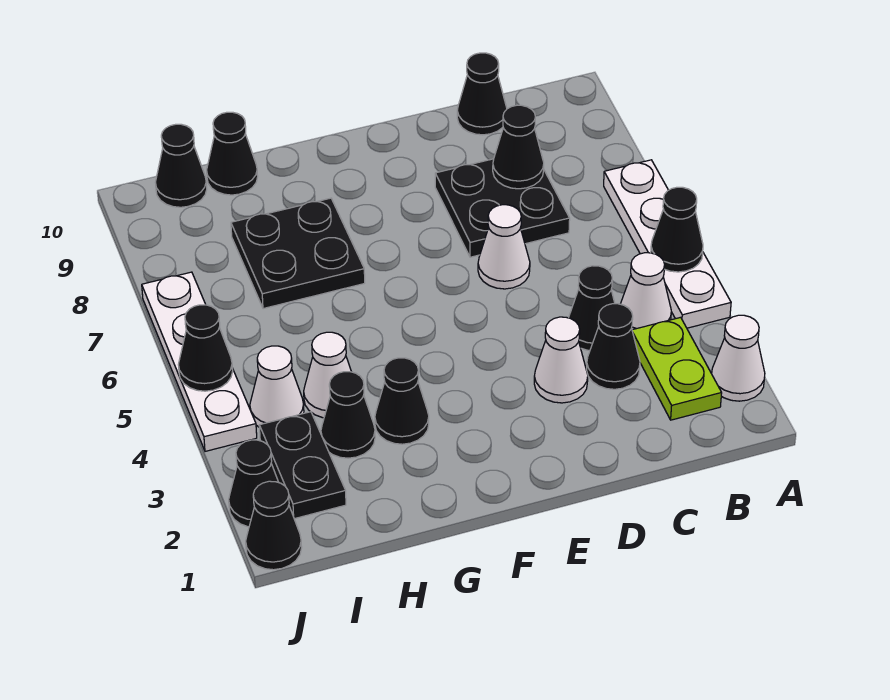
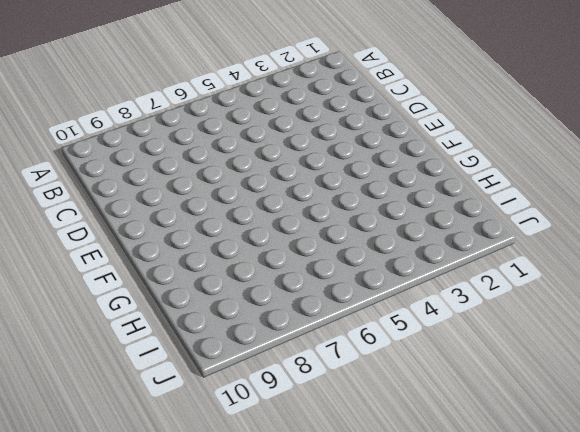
none -> white 1x1 cone [712,315,765,401]
none -> white 1x4 plate [604,160,731,328]
none -> lime 1x2 plate [632,317,722,420]

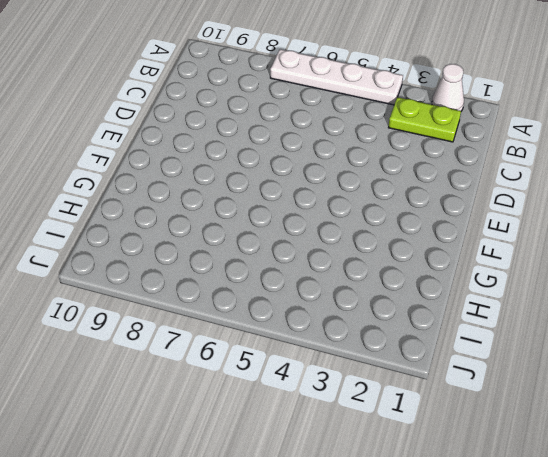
none -> white 1x1 cone [621,253,671,330]
none -> black 1x1 cone [587,304,640,389]
none -> black 1x1 cone [569,266,615,350]

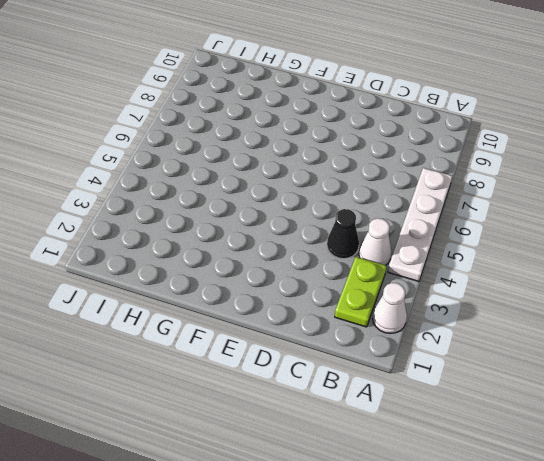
none -> black 1x1 cone [587,304,640,389]
none -> black 2x2 plate [435,159,570,257]
none -> black 1x1 cone [457,53,507,135]

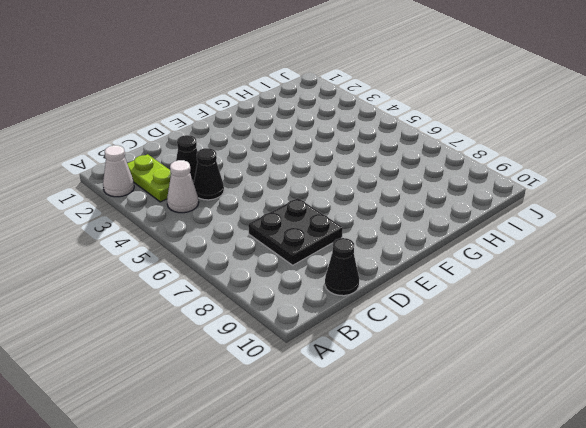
none -> white 1x4 plate [604,160,731,328]
none -> white 1x1 cone [534,317,588,403]
none -> white 1x1 cone [478,205,530,289]

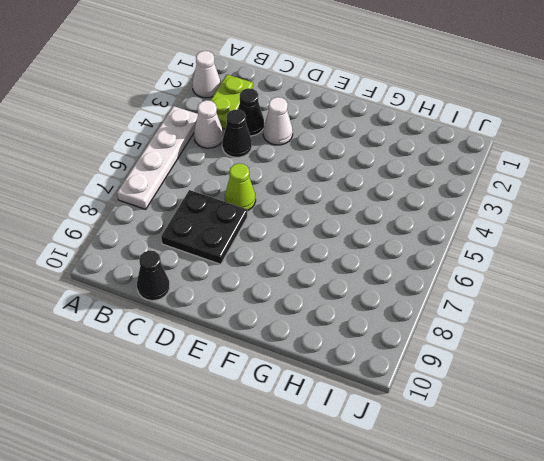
lime 1x1 cone [225,163,256,211] -> white 1x1 cone [478,205,530,289]
none -> black 1x1 cone [375,358,429,444]
none -> black 2x2 plate [231,198,365,309]
none -> black 1x1 cone [321,372,375,458]

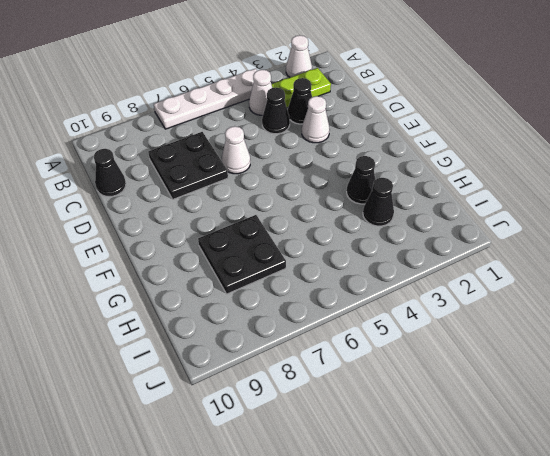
none -> white 1x1 cone [304,332,351,418]
none -> black 1x1 cone [207,112,258,195]
none -> black 1x2 plate [259,412,346,519]

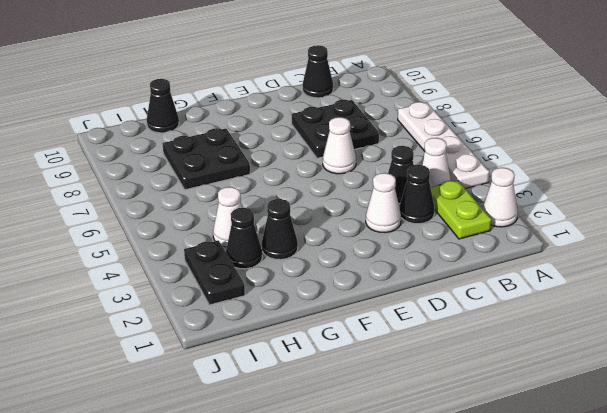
none -> white 1x1 cone [250,346,304,428]
none -> black 1x1 cone [155,124,207,207]
none -> black 1x1 cone [246,481,302,570]

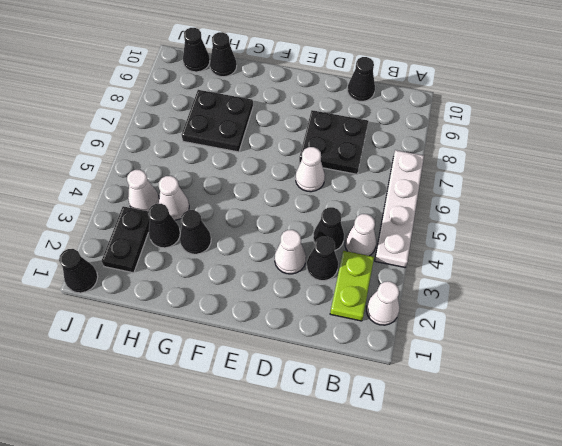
none -> black 1x1 cone [229,440,278,527]
none -> white 1x4 plate [142,272,257,451]
none -> black 1x1 cone [651,187,703,272]

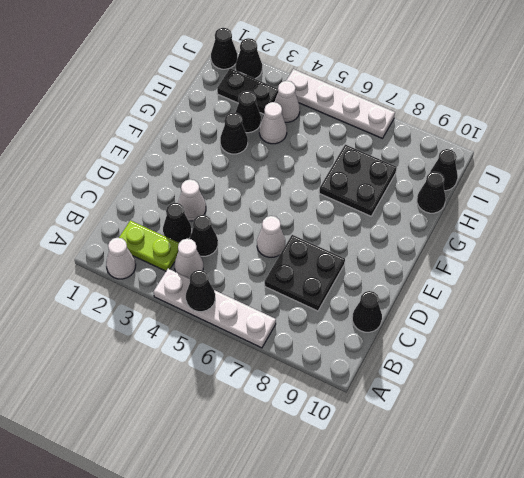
none -> black 1x1 cone [493,105,544,189]
none -> black 1x1 cone [178,305,233,391]

